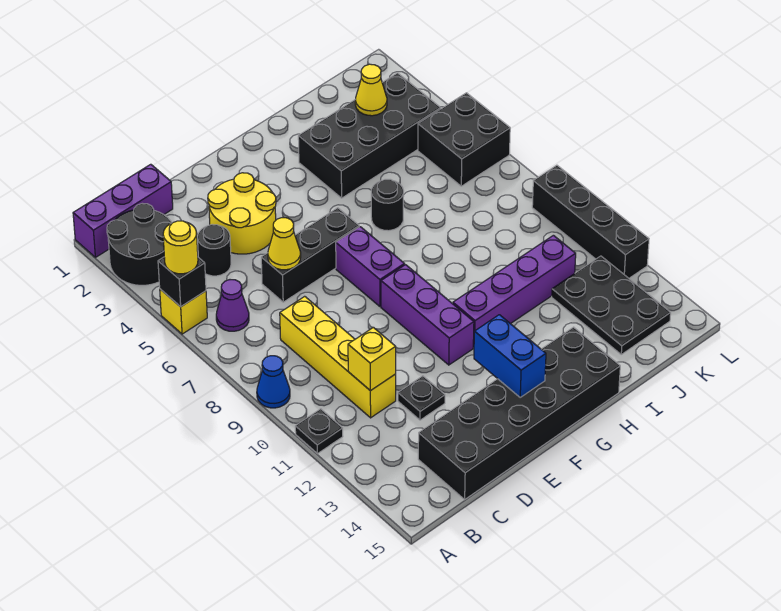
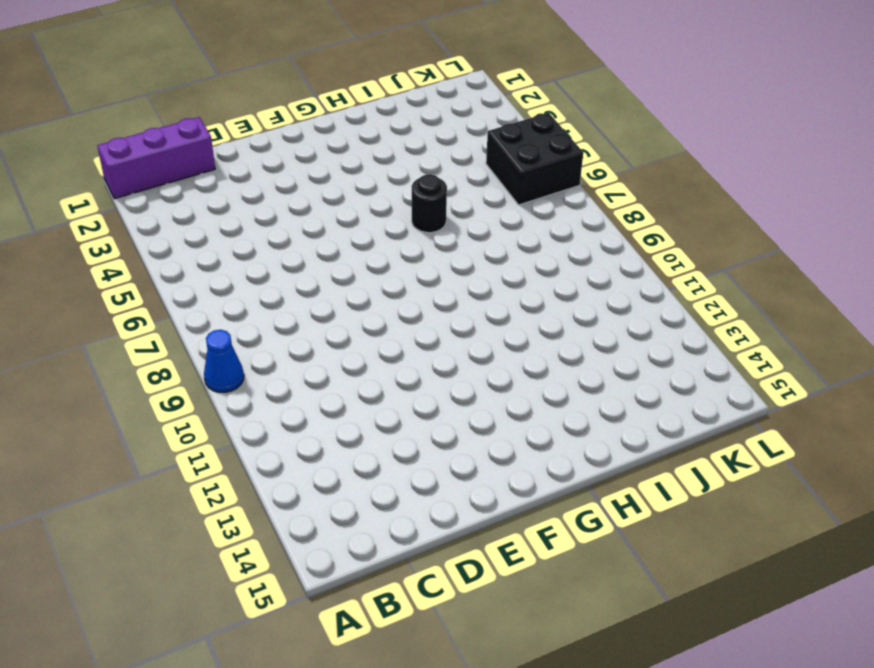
none -> black 2x2 round brick [107,203,172,285]
none -> yellow 1x1 brick [160,289,207,334]
none -> black 1x1 plate [295,409,343,454]

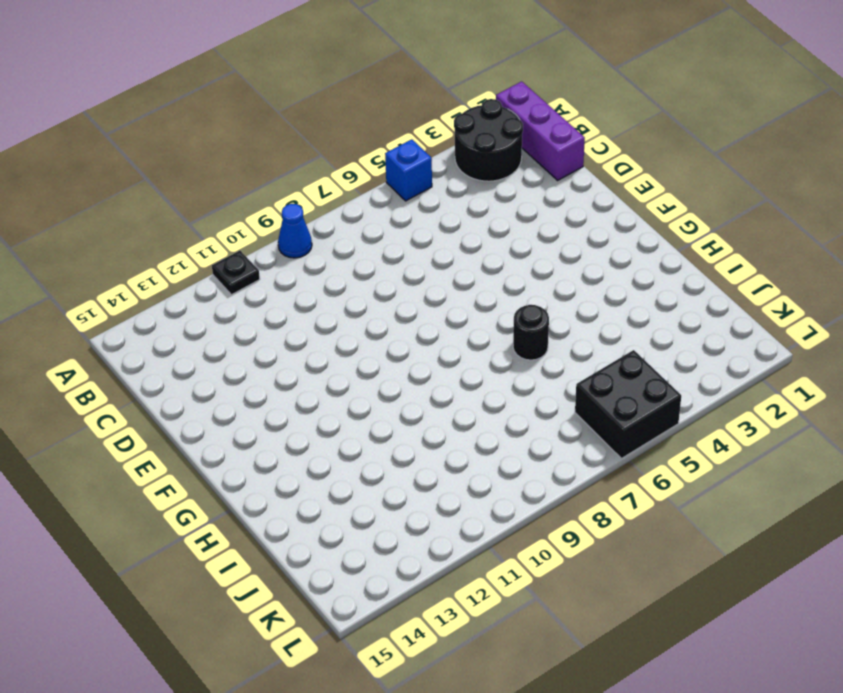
blue 1x1 brick [385,139,432,201] -> yellow 1x1 brick [160,289,207,334]
none -> purple 1x1 cone [216,280,249,331]
none -> black 1x1 round brick [198,224,231,276]
none -> yellow 1x4 brick [280,296,396,418]

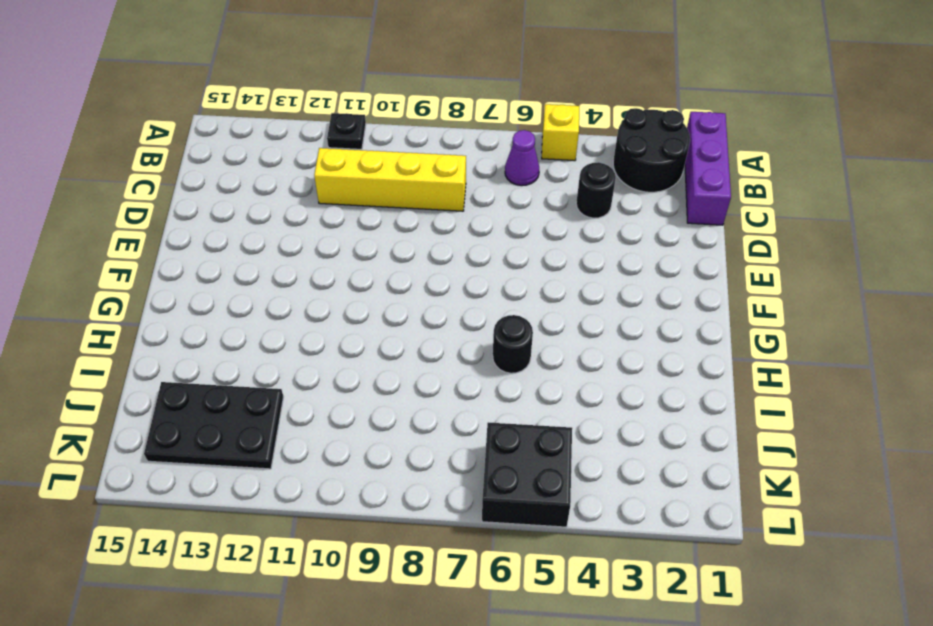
none -> blue 1x1 cone [257,356,290,408]
none -> black 2x6 brick [418,327,620,499]
none -> yellow 2x2 round brick [208,173,276,254]

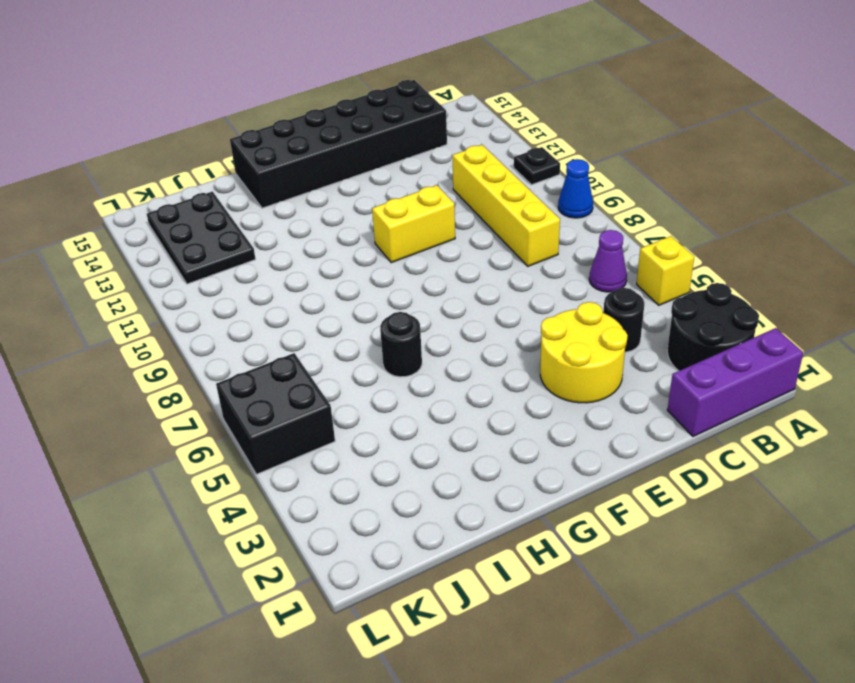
yellow 1x2 brick [372,185,455,263] -> purple 1x3 brick [381,265,474,365]
none -> black 1x3 brick [261,208,359,302]
none -> black 1x1 plate [398,376,445,420]
none -> purple 1x2 brick [336,227,405,307]

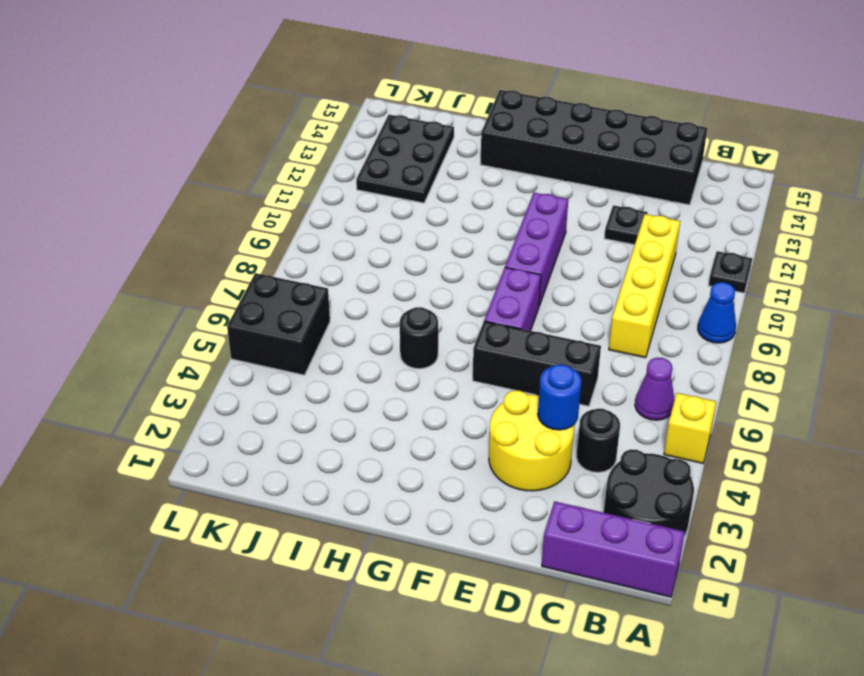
blue 1x1 round brick [538,365,582,430] -> none
none -> purple 1x4 brick [453,235,576,347]
none -> black 2x4 brick [298,73,441,198]
none -> black 1x4 brick [532,165,649,278]

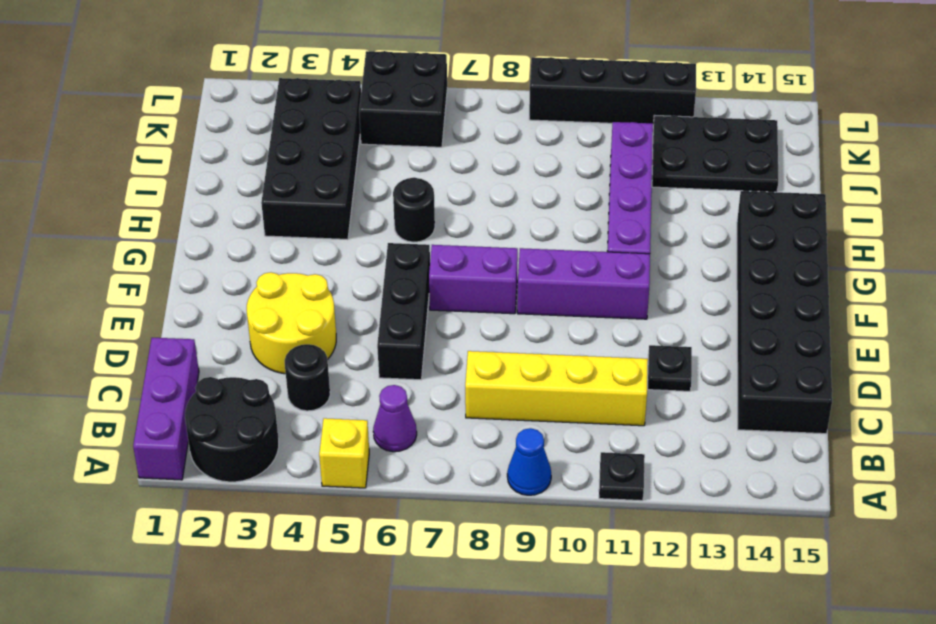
none -> black 1x1 brick [158,257,206,307]
none -> yellow 1x1 brick [348,327,396,391]
none -> yellow 1x1 cone [268,218,301,270]

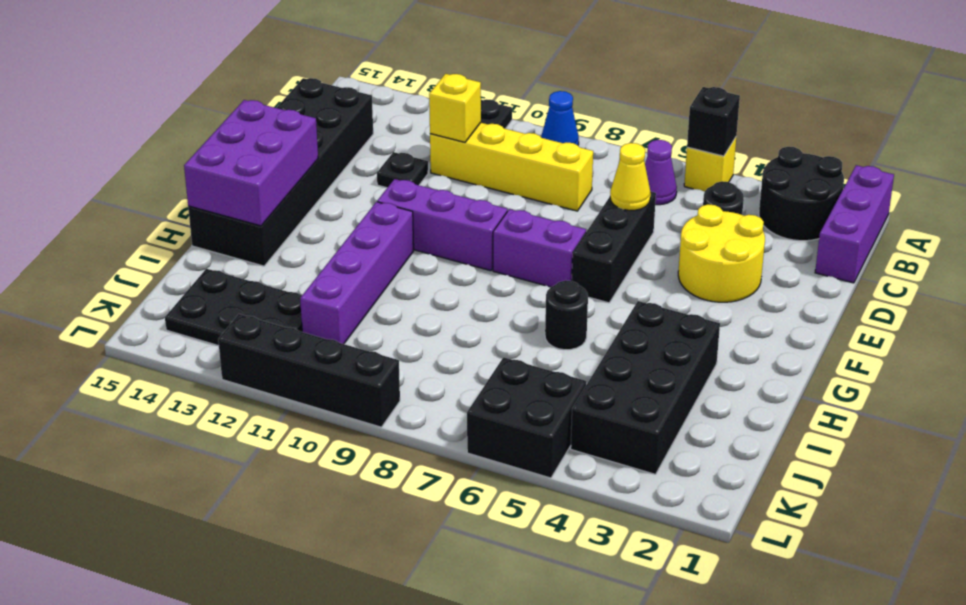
purple 2x3 brick [184,100,318,226] -> blue 1x2 brick [474,315,546,397]
none -> yellow 1x1 cone [355,64,387,116]
none -> yellow 1x1 round brick [163,221,198,274]

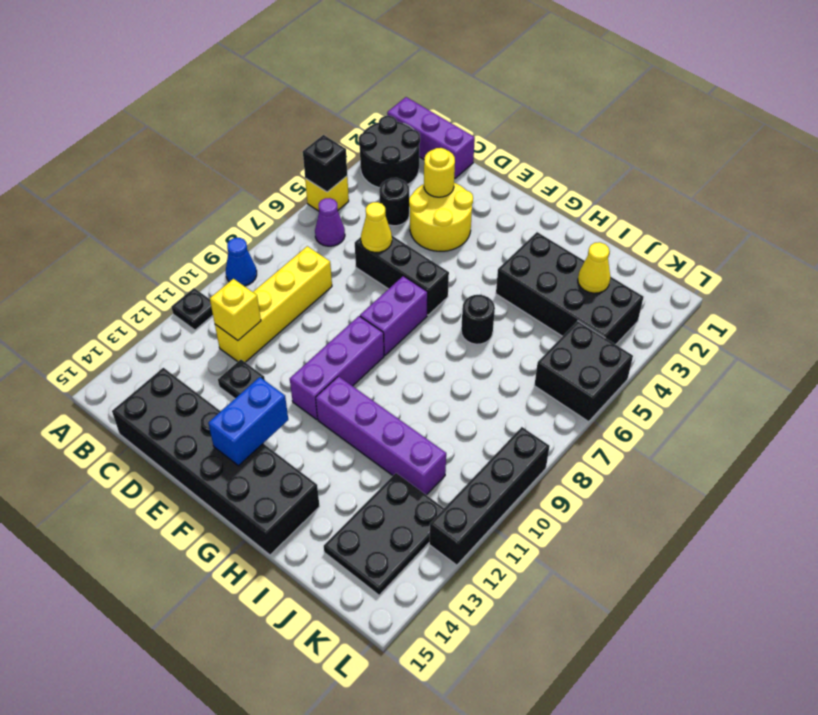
yellow 1x1 round brick [424,148,455,197] -> yellow 1x1 round brick moved to [163,221,198,274]

